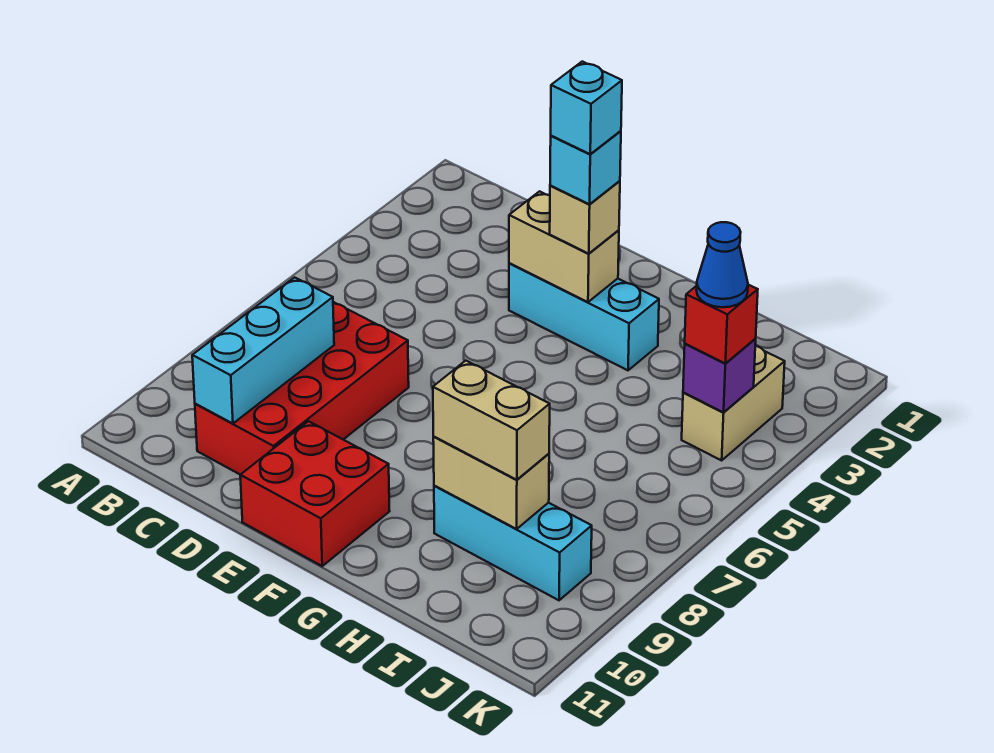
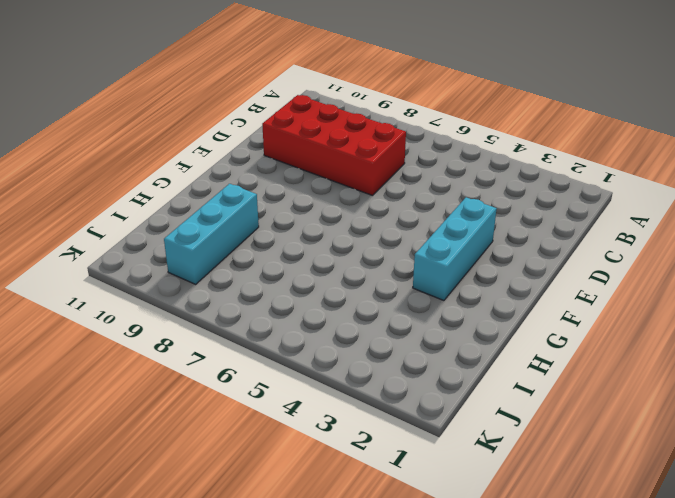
none -> red 2x2 brick [240,421,390,566]
none -> tan 1x2 brick [682,346,785,460]
none -> cyan 1x3 brick [192,277,334,424]

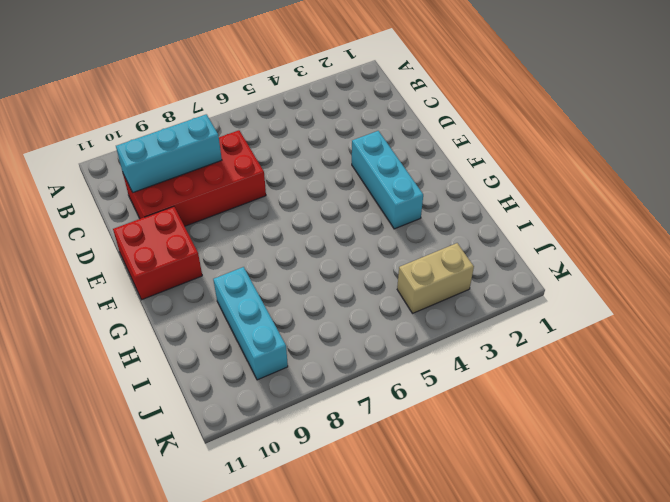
none -> tan 1x2 brick [509,191,619,302]
none -> tan 1x2 brick [433,437,549,529]
none -> purple 1x1 brick [683,339,756,412]

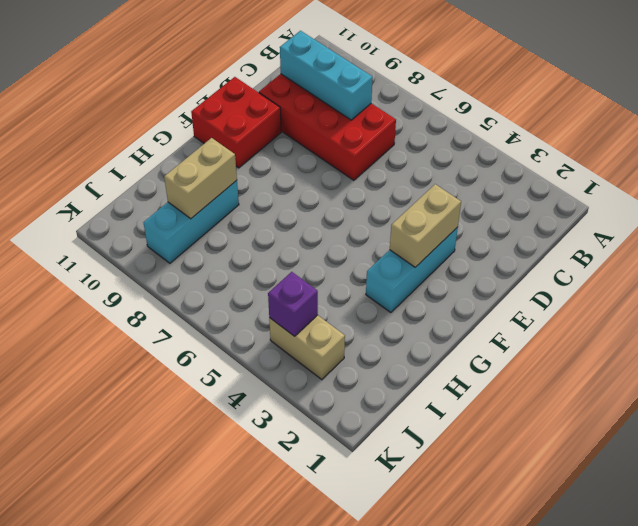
none -> tan 1x1 brick [550,181,620,254]
none -> tan 1x2 brick [433,361,550,480]
none -> red 1x1 brick [685,285,758,363]

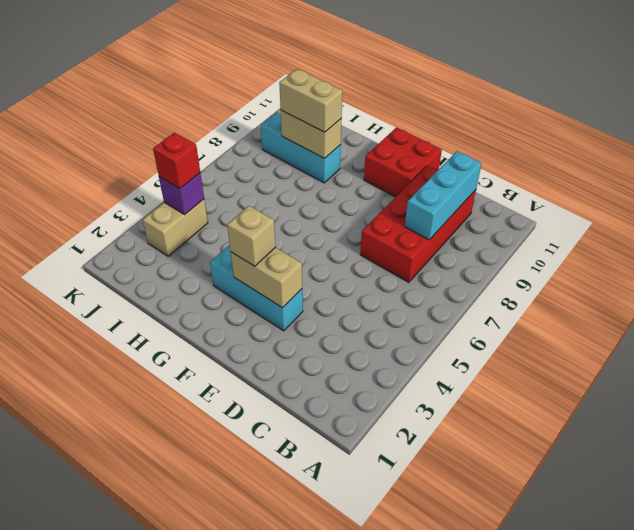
none -> cyan 1x1 brick [550,131,621,204]
none -> blue 1x1 cone [696,222,748,307]
none -> cyan 1x1 brick [551,62,622,154]

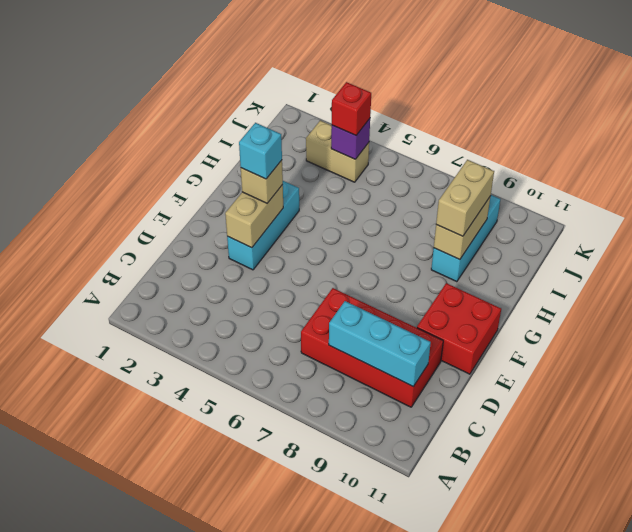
none -> blue 1x1 cone [696,222,748,307]
none -> cyan 1x1 brick [551,62,622,154]

